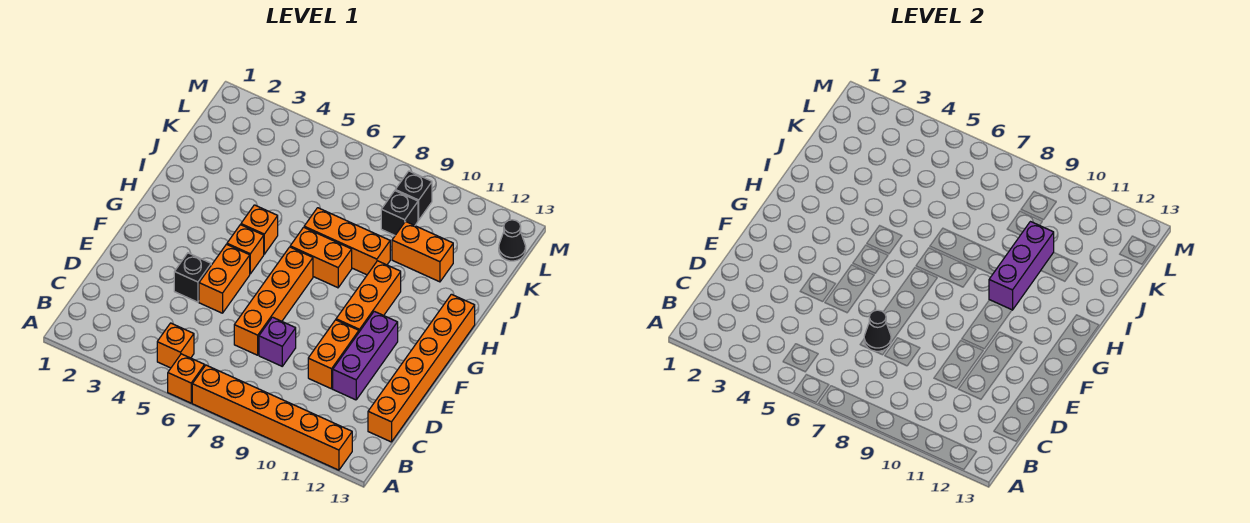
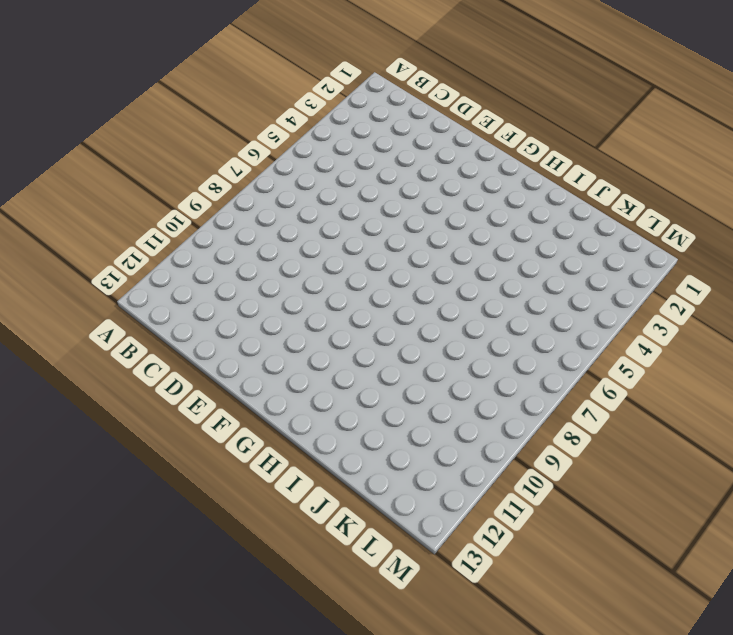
none -> orange 1x1 brick [168,354,205,403]
none -> orange 1x6 brick [192,365,352,470]
none -> orange 1x1 brick [157,323,194,368]

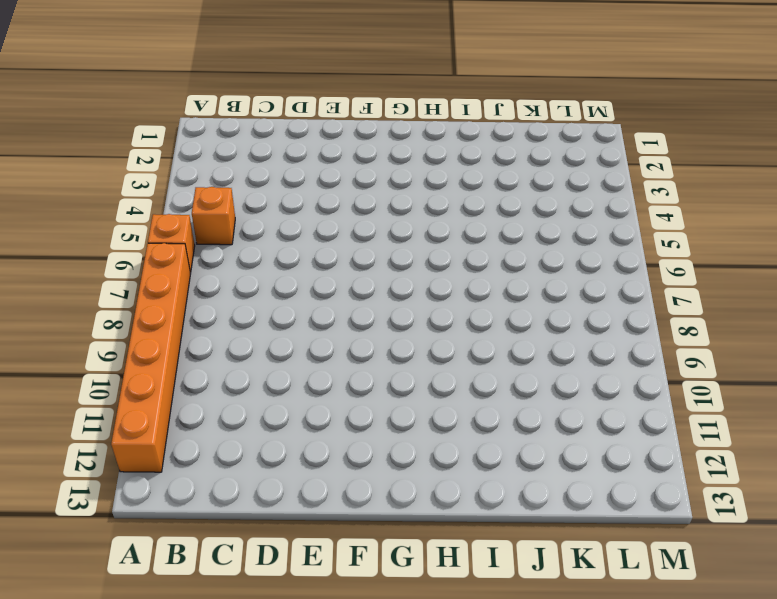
none -> orange 1x6 brick [368,294,475,442]
none -> orange 1x4 brick [234,247,313,355]
none -> purple 1x1 brick [259,317,296,366]

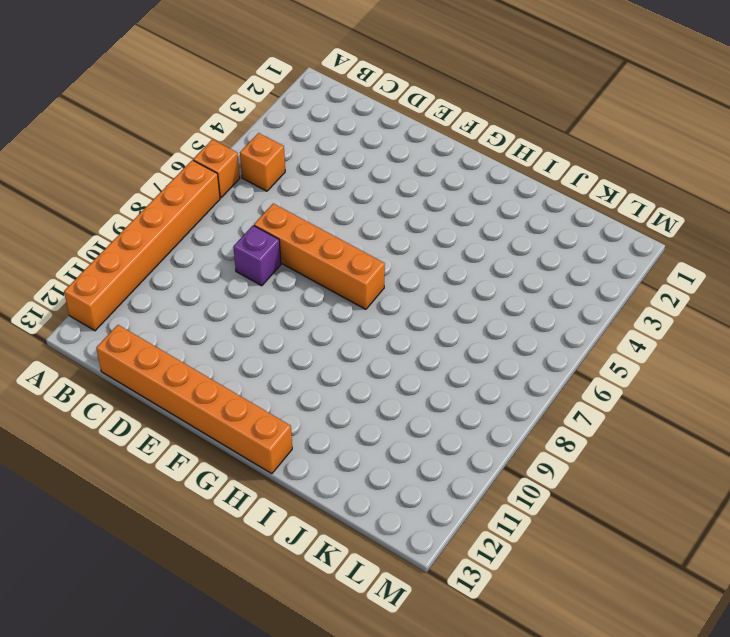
none -> orange 1x2 brick [308,320,359,389]
none -> purple 1x3 brick [333,311,398,400]
none -> black 1x1 brick [174,253,211,302]

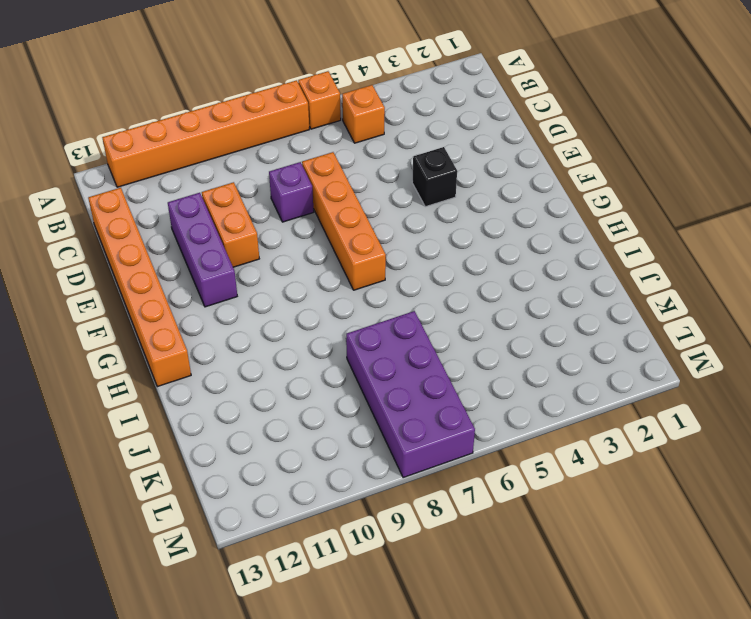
purple 2x4 brick [346,311,475,478] -> none
none -> orange 1x2 brick [199,244,250,313]
none -> orange 1x3 brick [336,261,401,332]
none -> orange 1x1 brick [227,225,264,274]

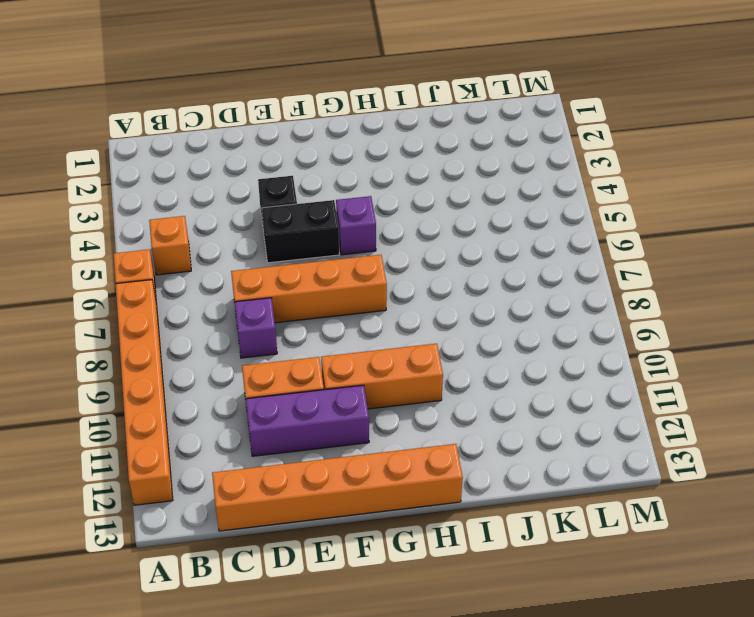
black 1x2 brick [262,200,339,263] -> orange 1x2 brick [199,244,250,313]
purple 1x1 brick [336,196,376,255] -> orange 1x1 brick [227,225,264,274]
none -> orange 1x1 brick [241,205,278,254]
none -> orange 1x2 brick [290,227,352,288]
none -> orange 1x3 brick [304,208,390,275]

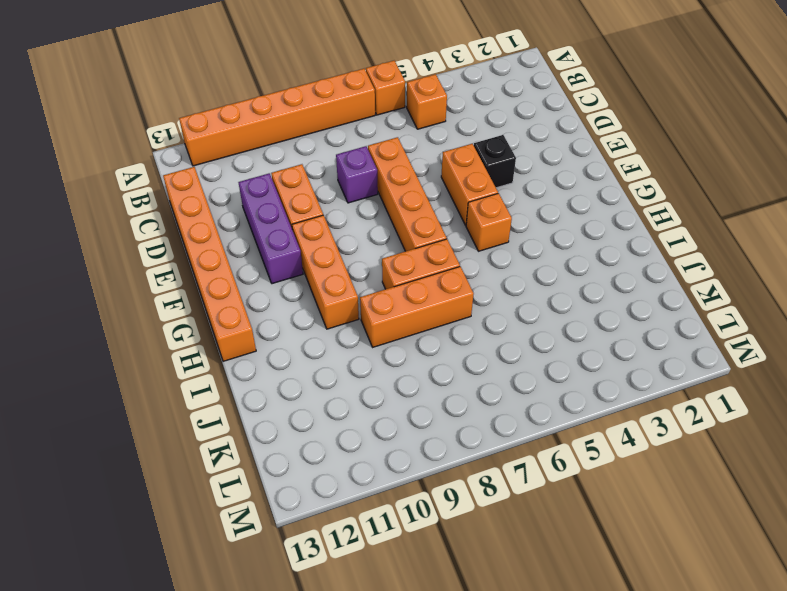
none -> orange 1x1 brick [241,205,278,254]
none -> orange 1x2 brick [392,222,453,282]
none -> black 1x1 brick [381,191,418,235]

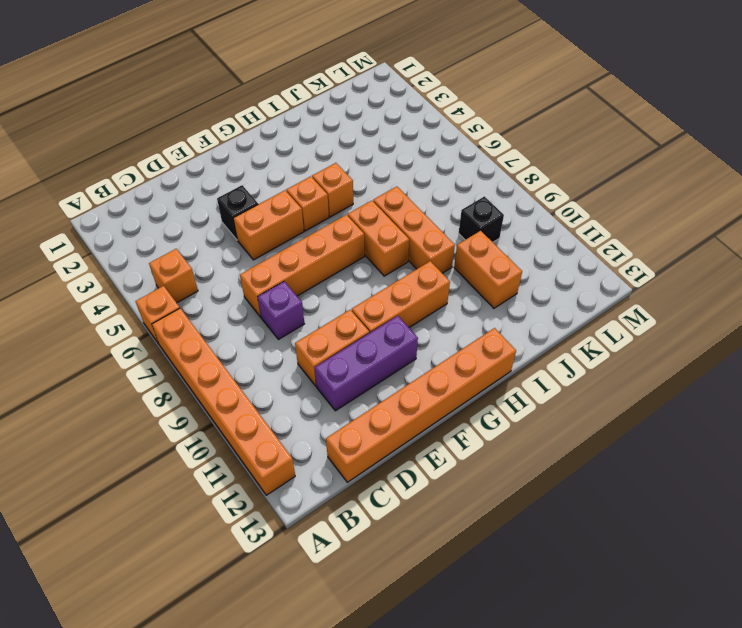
none -> black 1x1 brick [395,171,432,220]
none -> black 1x1 cone [499,220,526,261]
none -> black 1x1 cone [864,310,891,352]

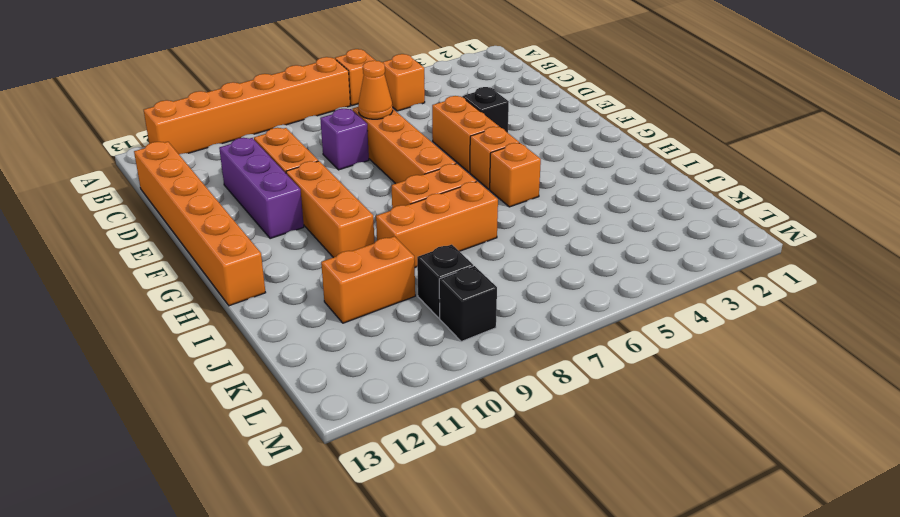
orange 1x1 cone [358,61,393,119] -> black 1x1 cone [864,310,891,352]
none -> black 1x1 cone [499,220,526,261]
none -> purple 1x3 brick [989,222,1054,310]

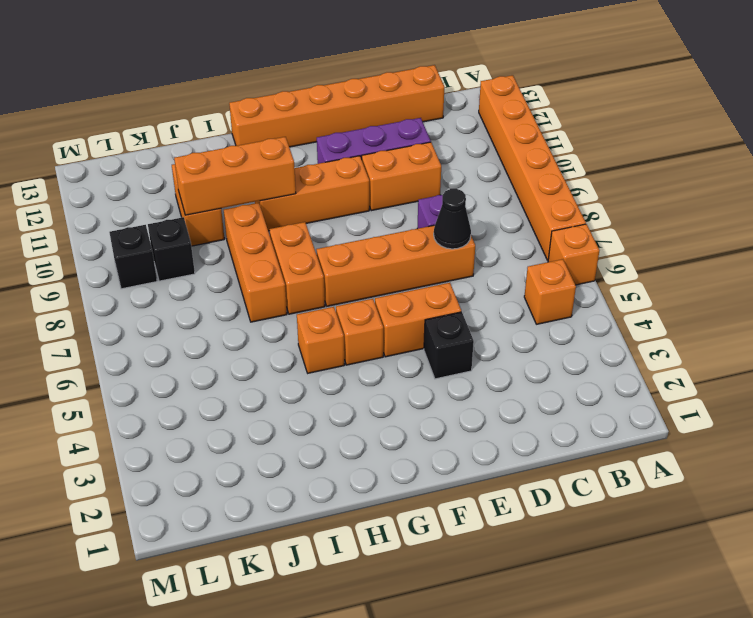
orange 1x3 brick [174,137,296,215] -> purple 1x3 brick [989,222,1054,310]
none -> black 1x1 cone [499,220,526,261]

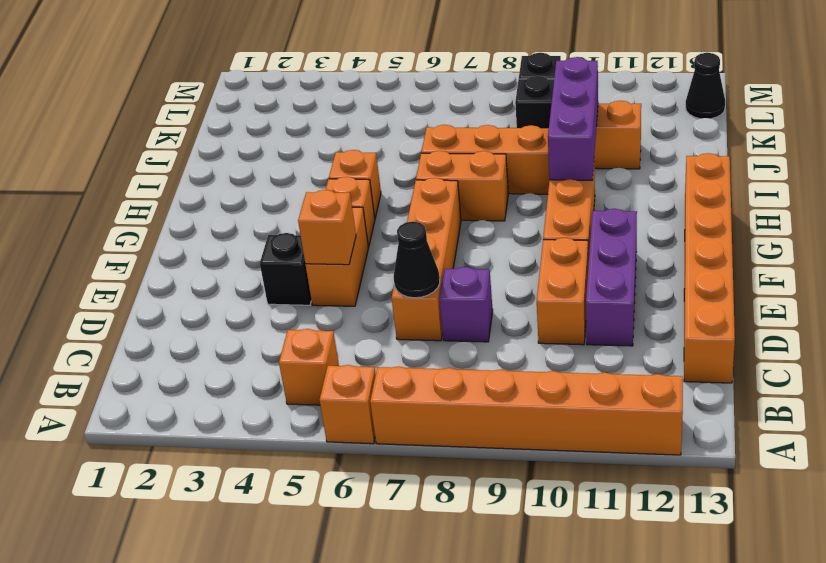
orange 1x1 brick [298,190,356,265] -> none

